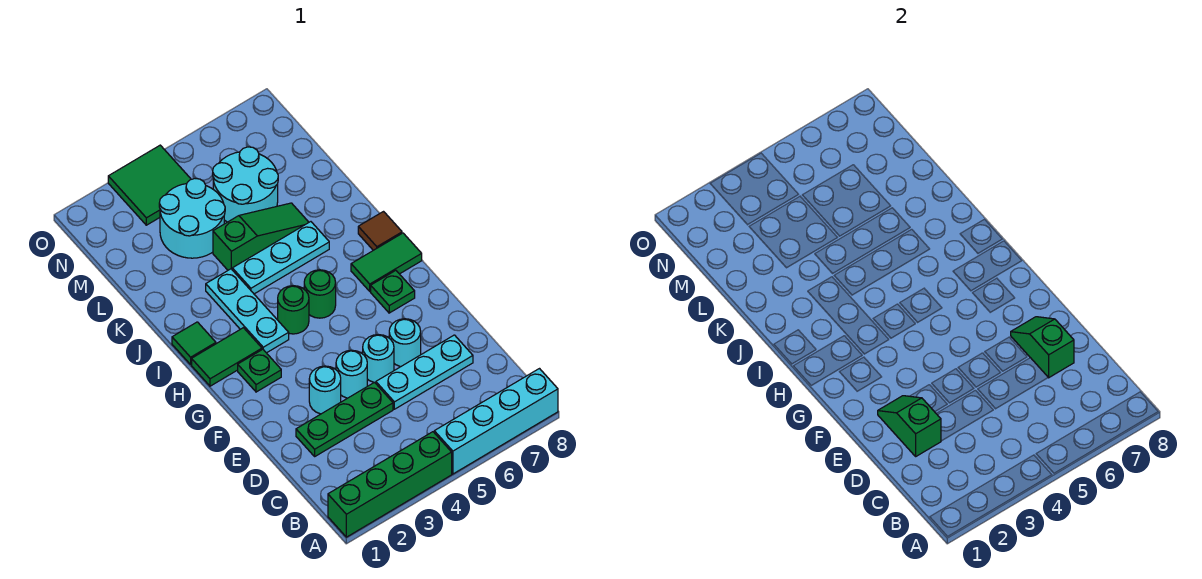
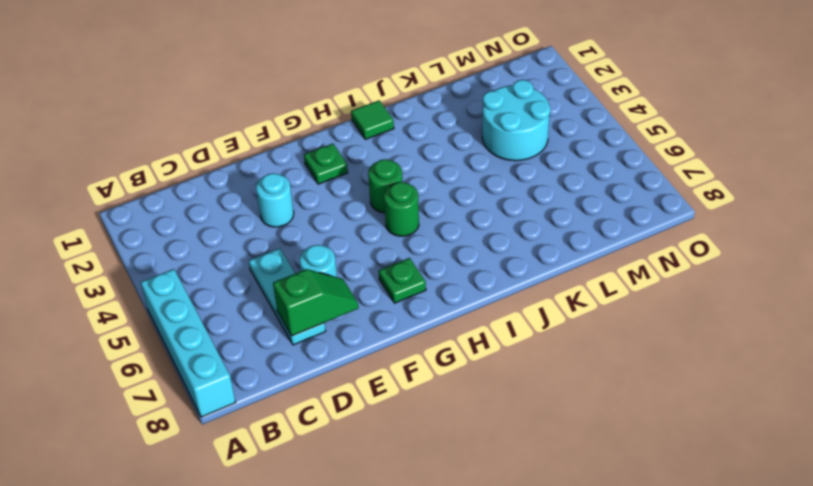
none -> green 1x4 brick [328,432,452,537]
none -> green 1x3 plate [296,382,393,456]
none -> cyan 1x1 round brick [336,350,367,398]

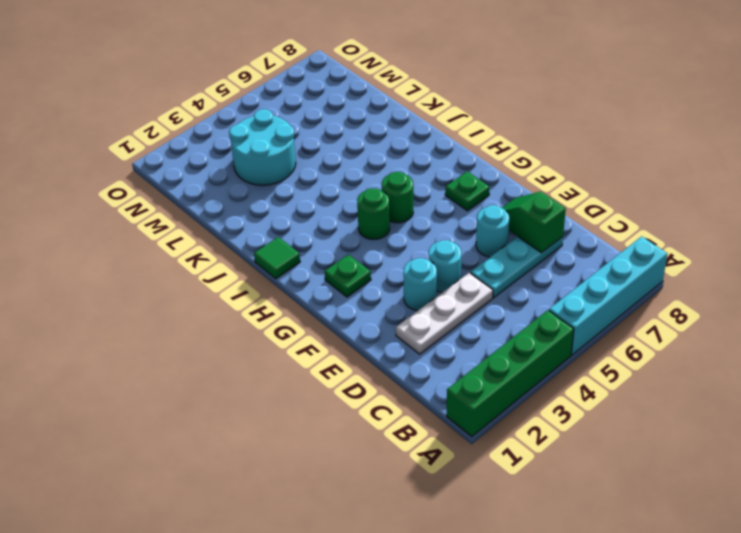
white 1x3 plate [396,273,493,354] -> green 1x3 plate [296,382,393,456]
none -> cyan 1x1 round brick [363,335,394,383]
none -> green 1x2 tile [192,328,262,386]
none -> cyan 1x3 plate [206,269,289,353]

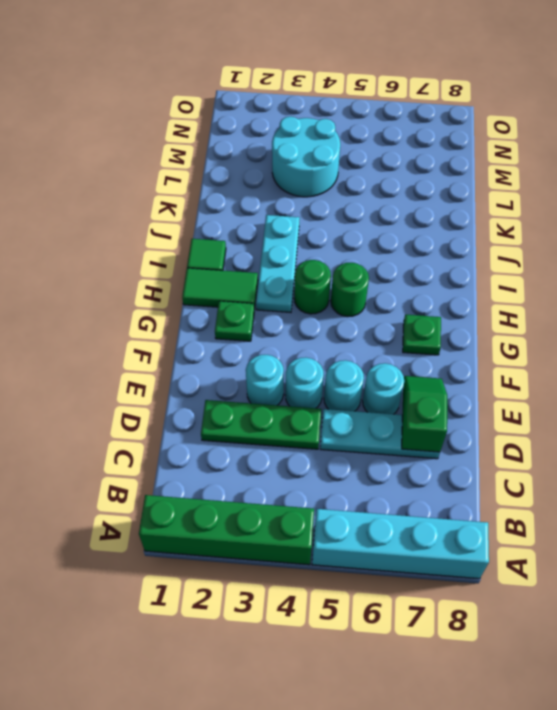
none -> green 1x2 tile [351,233,422,291]
none -> brown 1x1 tile [358,212,402,250]
none -> cyan 1x3 plate [232,222,329,294]

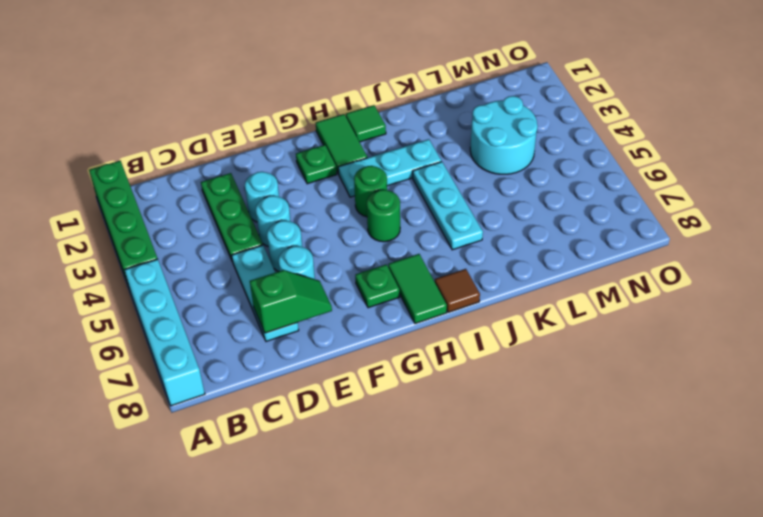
none -> green 1x3 slope [213,203,309,270]
none -> cyan 2x2 round brick [213,147,278,222]
none -> green 2x2 tile [108,145,191,225]

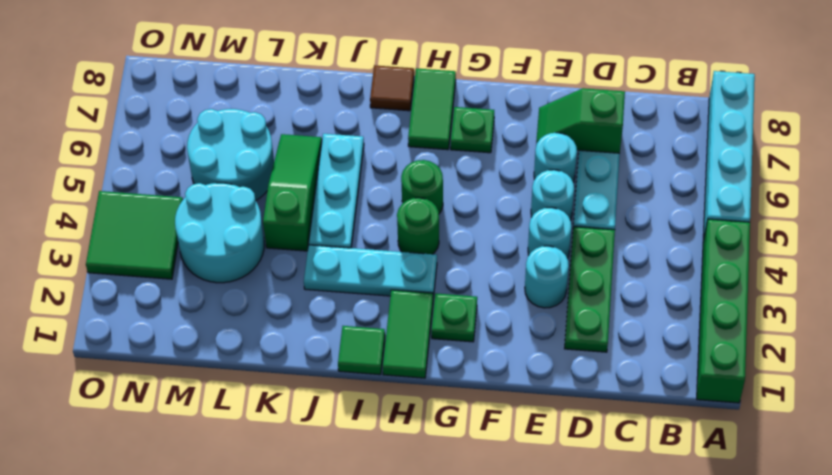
none -> green 1x2 slope [878,396,941,456]

